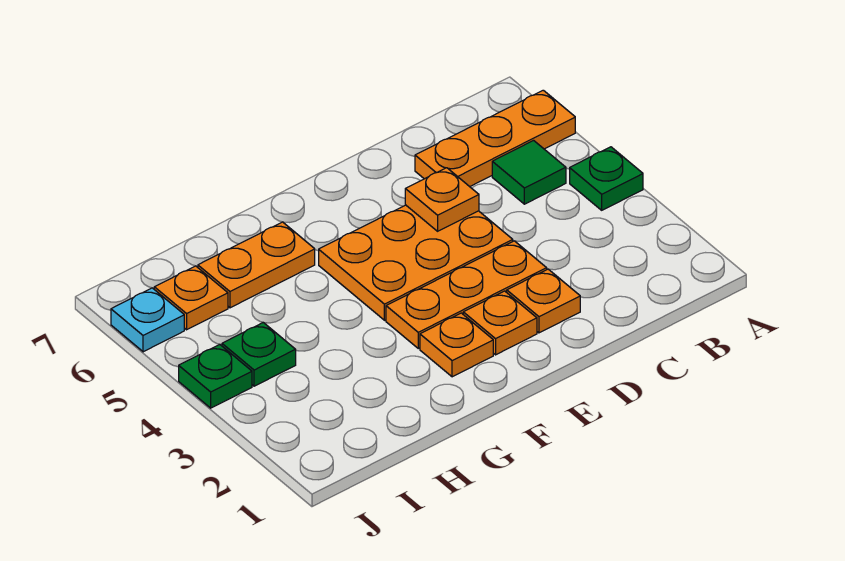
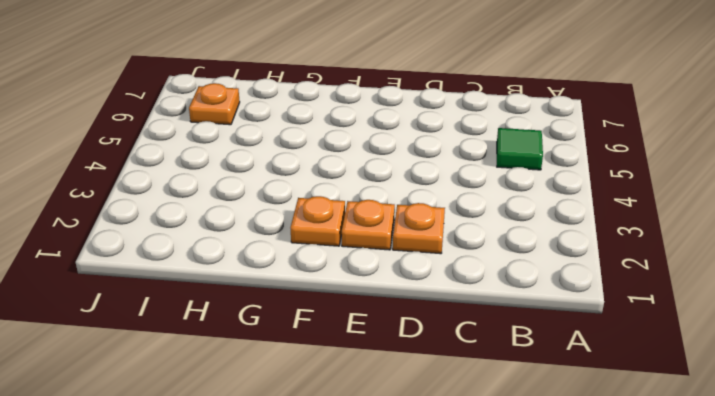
none -> green 1x1 plate [570,147,643,210]
none -> orange 1x3 plate [415,90,575,187]
none -> orange 1x3 plate [386,241,547,348]

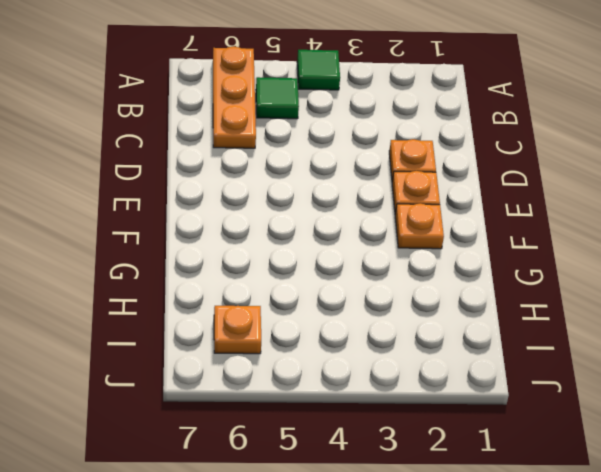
green 1x1 tile [297,50,340,90] -> green 1x1 plate [570,147,643,210]
none -> orange 1x3 plate [386,241,547,348]
none -> orange 2x3 plate [319,205,513,320]
none -> orange 1x2 plate [198,222,315,308]

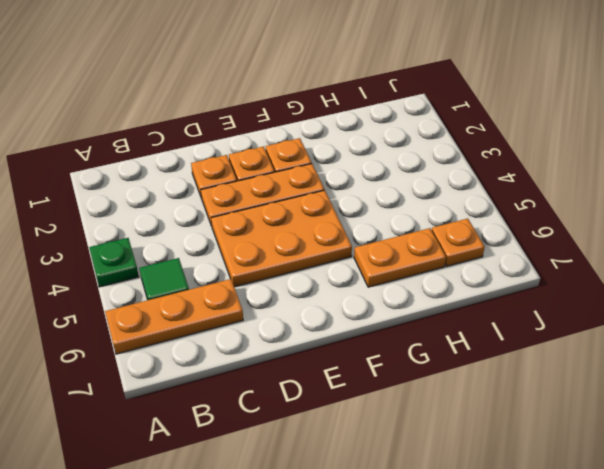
none -> green 1x1 plate [222,323,296,386]
none -> green 1x1 plate [179,344,252,408]
none -> cyan 1x1 plate [111,288,184,352]

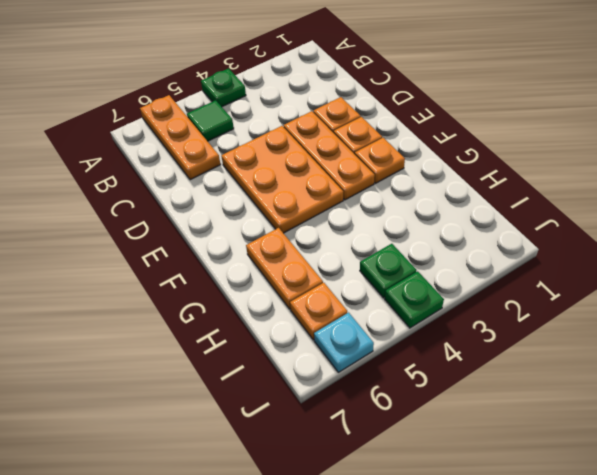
none -> orange 1x1 plate [405,168,479,231]

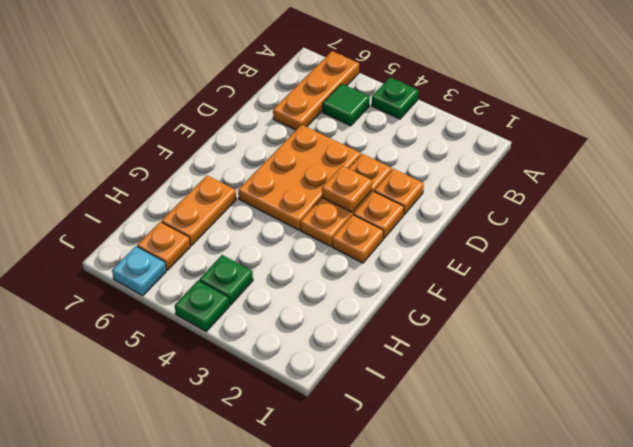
orange 1x1 plate [322,166,372,212] -> orange 1x1 plate moved to [405,168,479,231]

